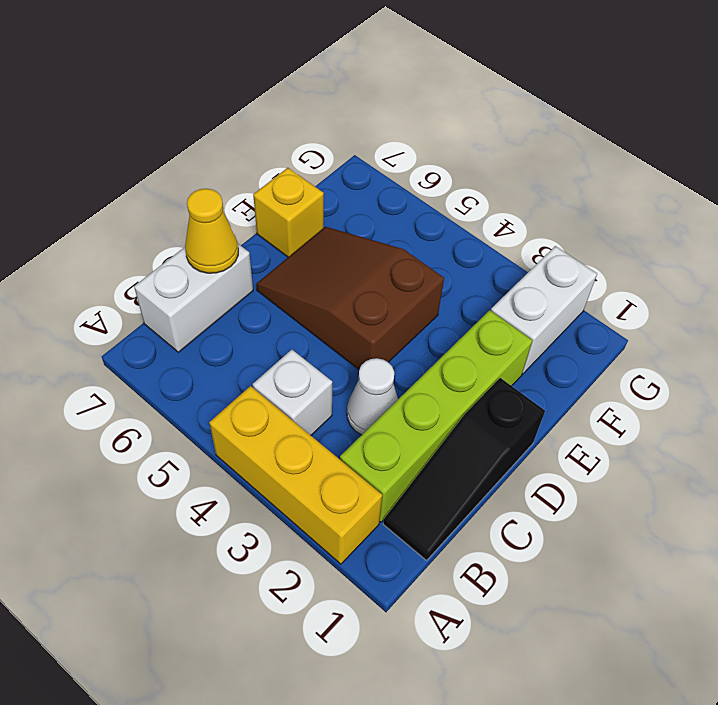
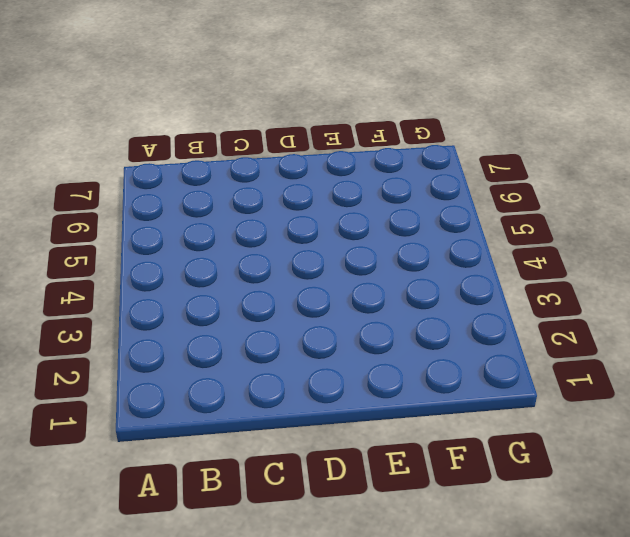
none -> yellow 1x3 brick [209,386,382,564]
none -> black 1x3 slope [383,378,545,560]

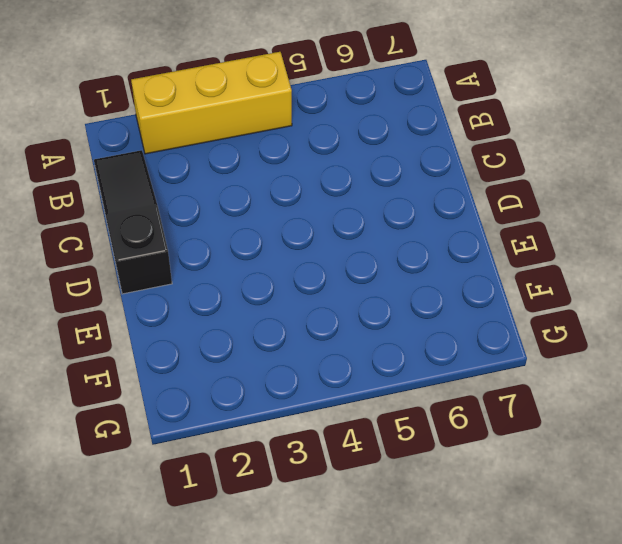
none -> lime 1x4 brick [340,310,533,522]
none -> white 1x1 brick [253,350,332,435]

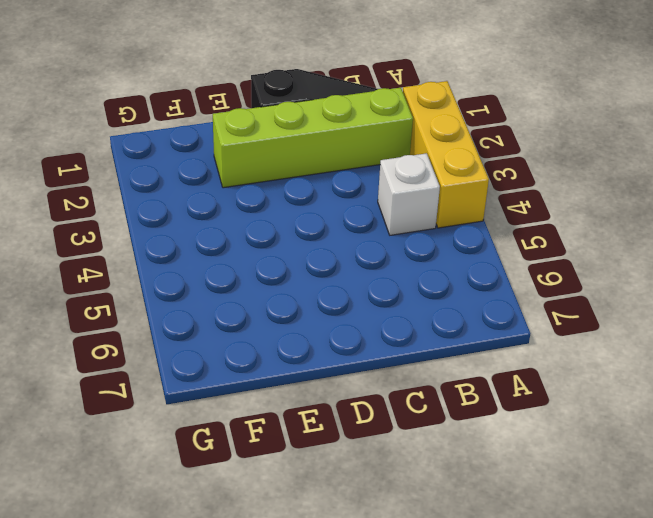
none -> white 1x2 brick [134,244,253,352]
none -> white 1x1 cone [347,358,398,435]

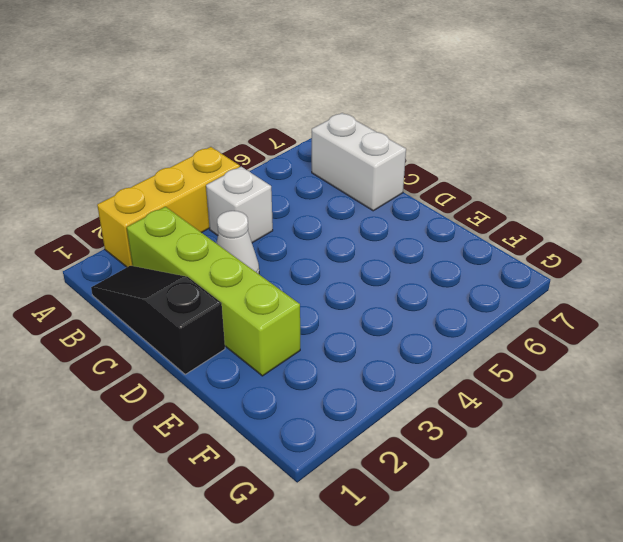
none -> brown 2x3 slope [256,227,444,369]
none -> yellow 1x1 brick [253,168,324,257]

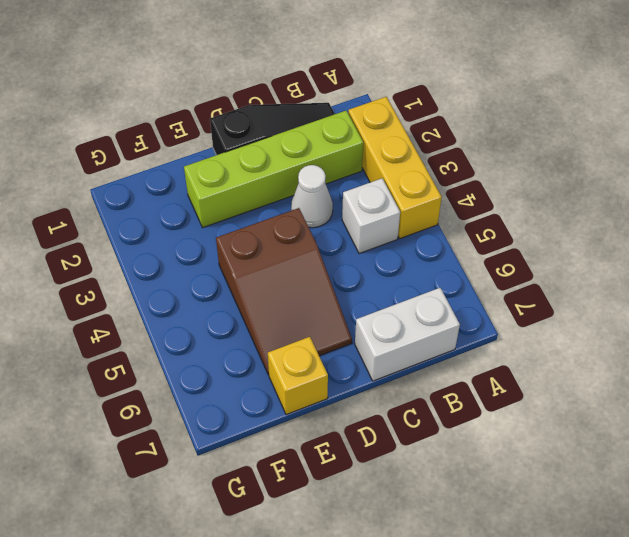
none -> white 1x2 brick [491,246,597,374]
none -> yellow 1x1 cone [185,189,238,273]

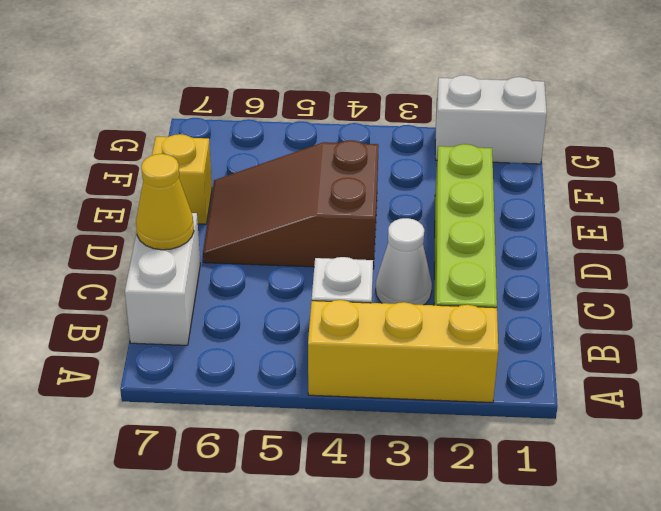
white 1x2 brick [435,75,547,164] -> white 1x2 brick turned to [491,246,597,374]
none -> black 1x3 slope [383,378,545,560]

